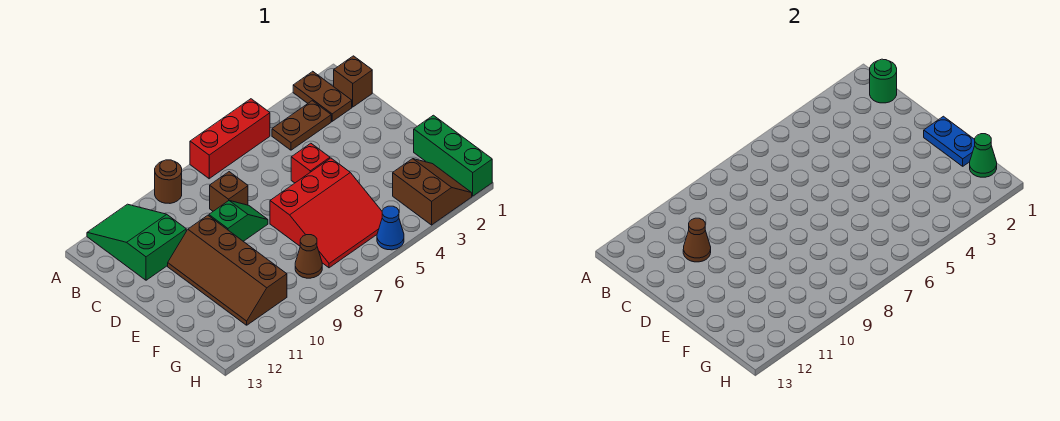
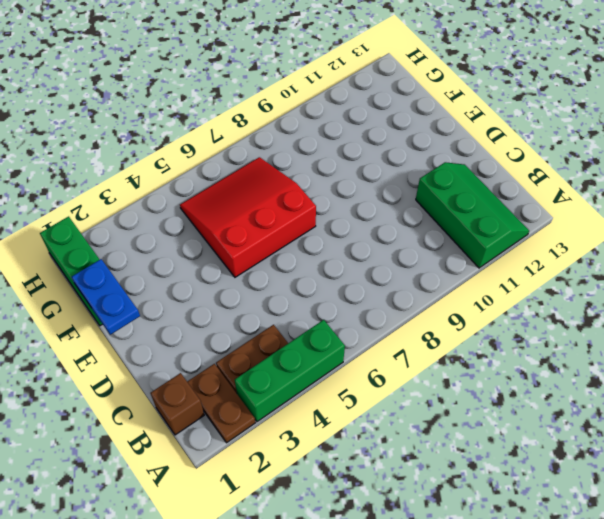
green 1x3 brick [235,320,345,422] -> red 1x3 brick [190,99,270,179]
green 2x3 slope [416,162,529,268] -> green 2x3 slope turned to [87,204,186,280]
none -> brown 1x1 round brick [155,160,182,203]
none -> brown 1x1 brick [210,172,248,211]
none -> red 1x1 brick [291,143,330,183]

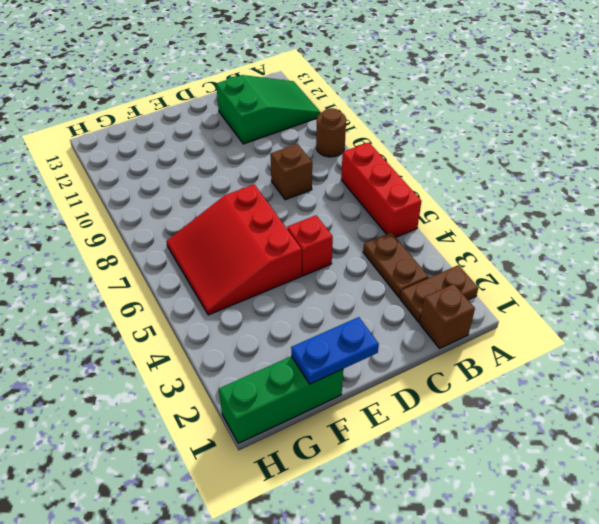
none -> green 1x2 slope [209,201,268,241]
none -> brown 2x4 slope [168,215,287,325]
none -> brown 2x2 slope [393,159,472,225]

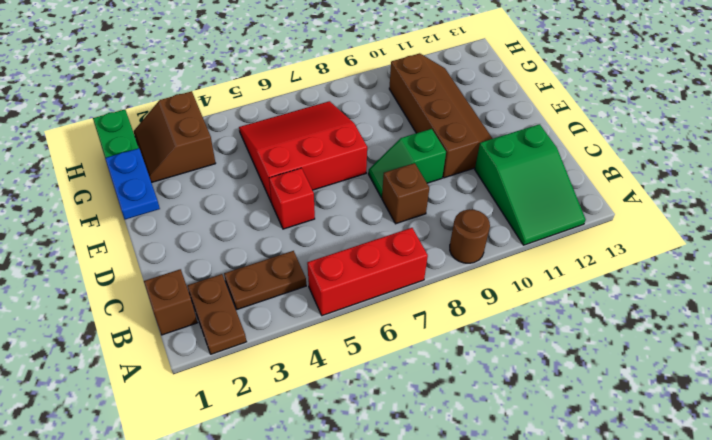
none -> brown 1x1 cone [295,235,322,278]
none -> blue 1x1 cone [377,206,404,250]
none -> green 1x1 round brick [870,59,897,103]

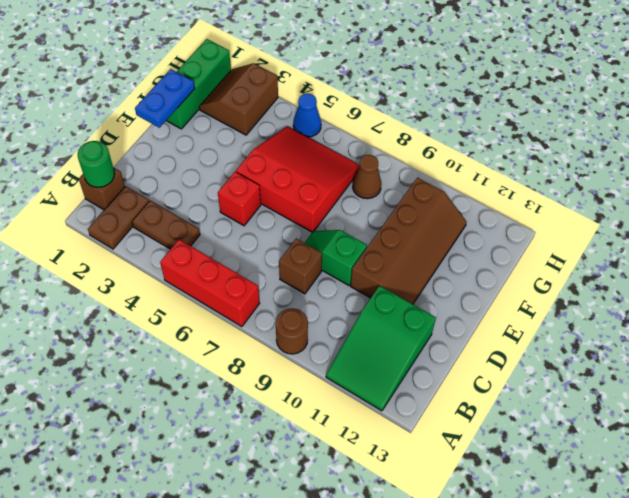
none -> brown 1x1 cone [683,218,711,262]
none -> green 1x1 cone [970,134,997,177]

